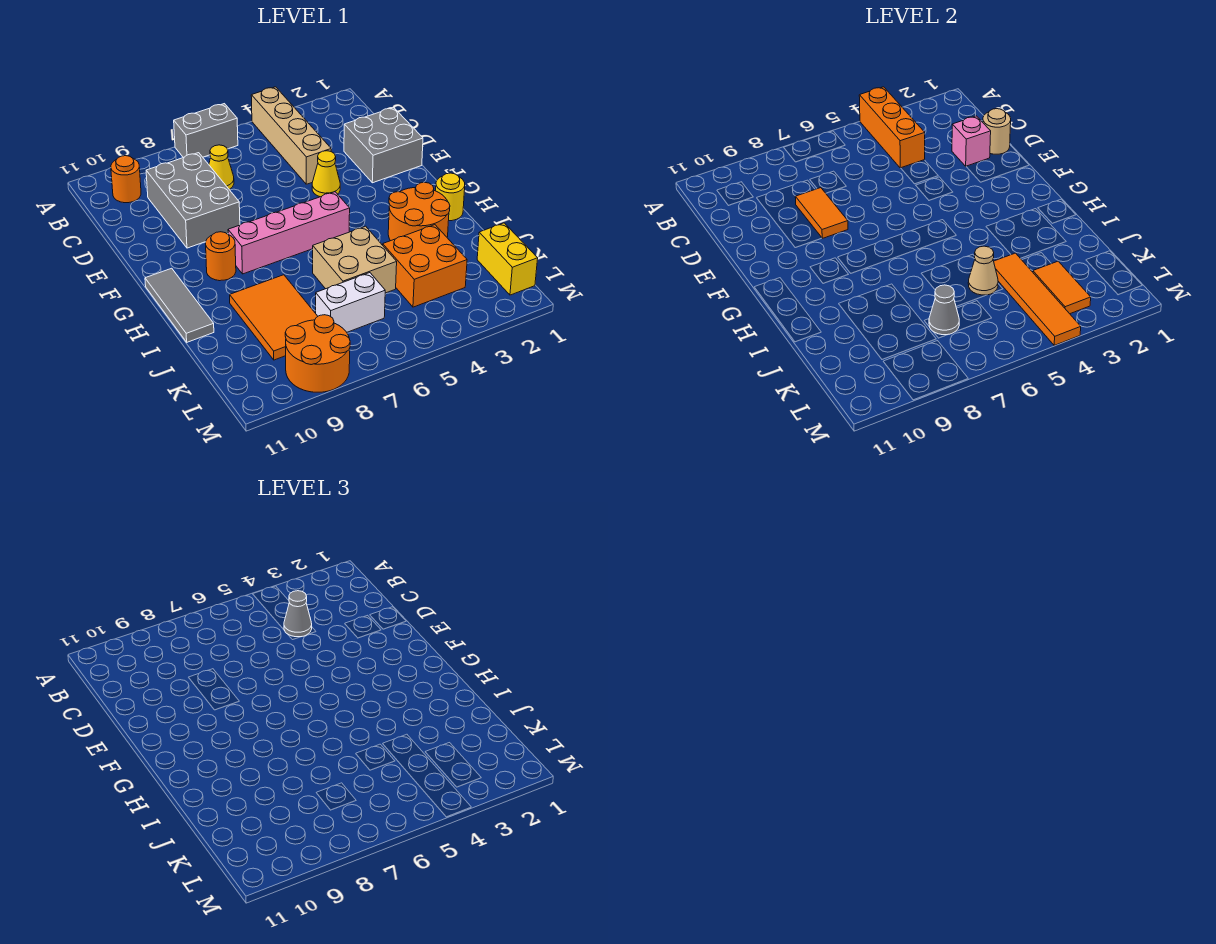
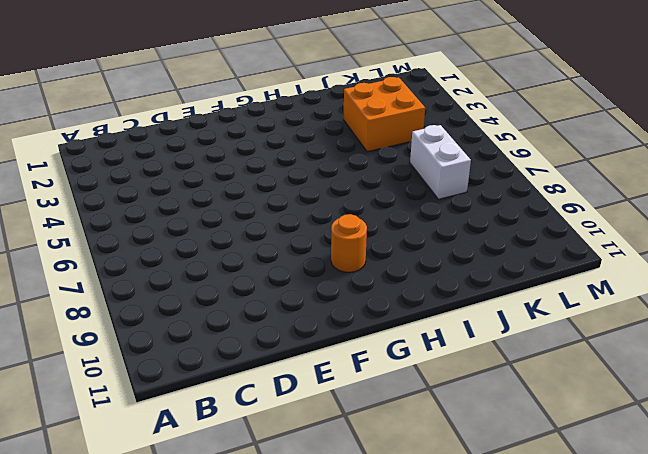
none -> tan 1x4 brick [251,87,331,184]
none -> grey 1x2 brick [174,104,238,158]
none -> orange 1x1 round brick [111,156,141,203]

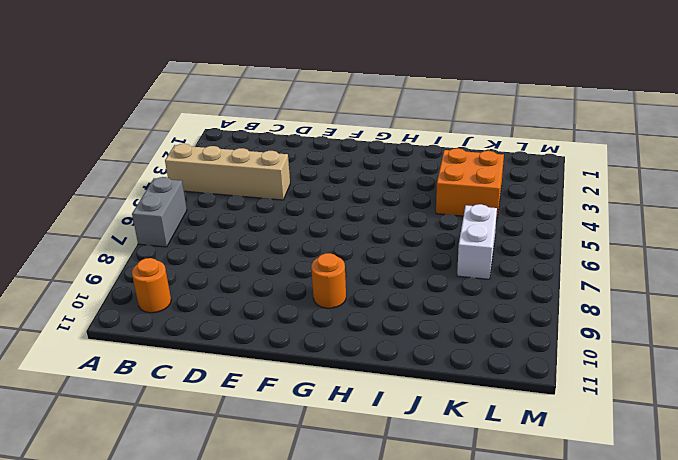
none -> yellow 1x1 cone [209,145,234,189]
none -> grey 2x3 brick [146,153,240,248]
none -> grey 2x2 brick [344,107,423,183]

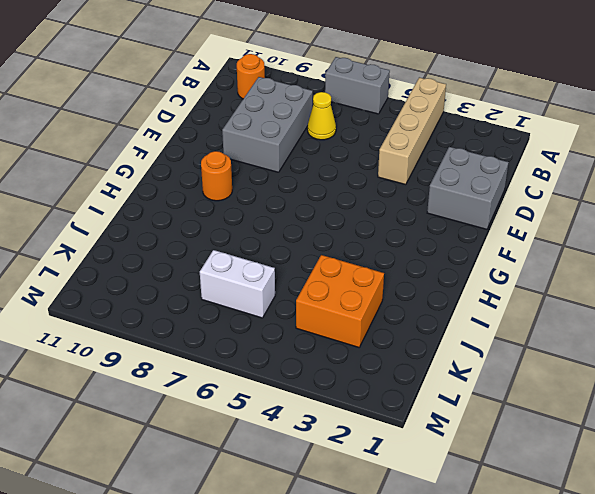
none -> yellow 1x1 cone [312,151,340,197]
none -> pink 1x4 brick [228,192,350,274]
none -> grey 1x3 tile [145,268,214,342]

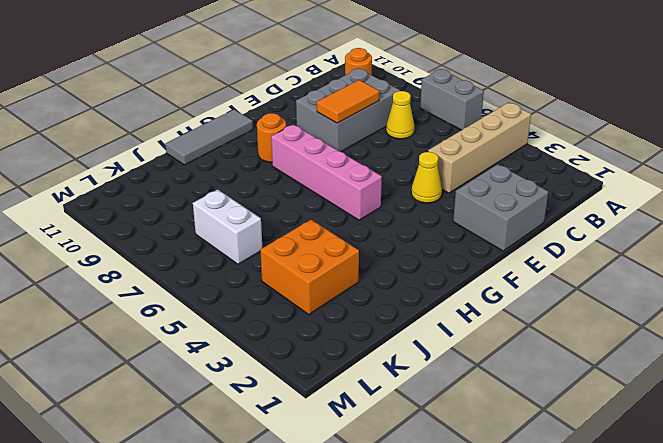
none -> yellow 1x1 round brick [436,173,465,221]
none -> orange 2x2 round brick [388,182,450,241]
none -> tan 2x2 brick [313,226,397,293]

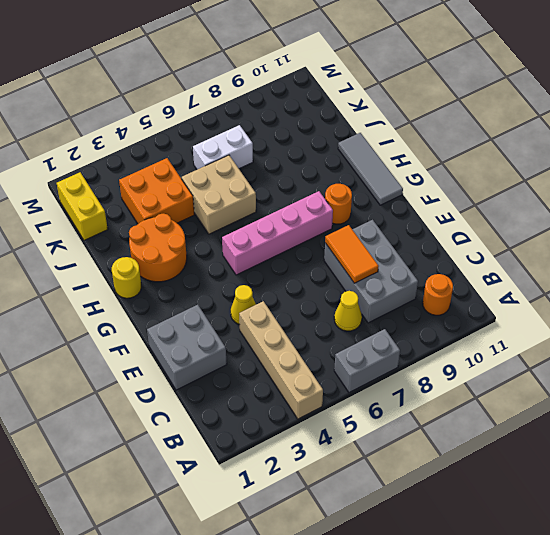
none -> orange 2x3 tile [230,275,318,360]
none -> orange 2x2 round brick [285,315,350,392]
none -> orange 1x3 brick [859,87,925,168]

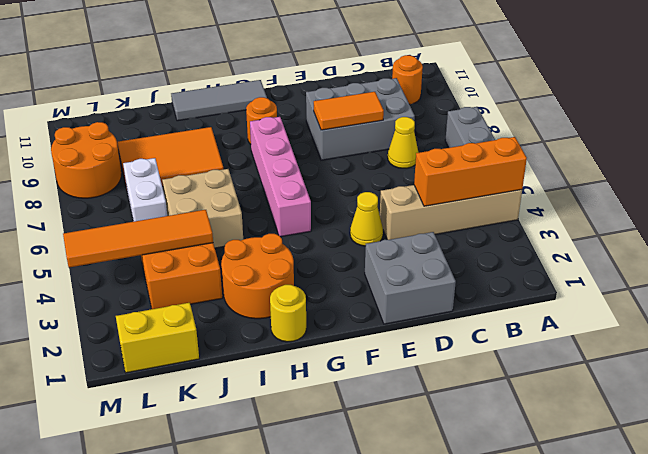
none -> tan 1x1 round brick [983,109,1011,154]
none -> pink 1x1 brick [952,116,991,166]
none -> tan 1x1 cone [968,246,998,295]

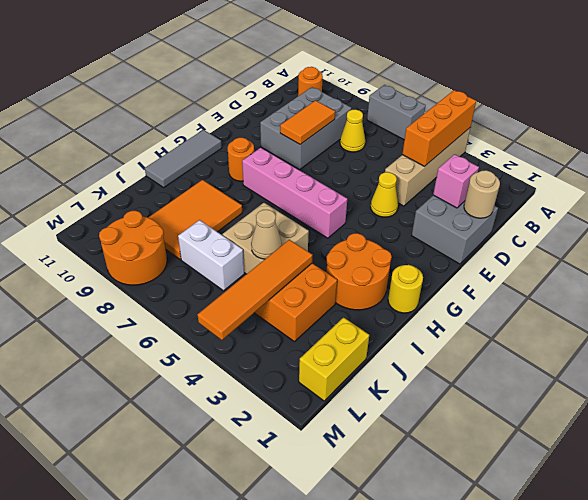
none -> orange 1x2 tile [1033,261,1091,314]
none -> grey 1x1 cone [929,285,959,335]
none -> grey 1x1 cone [284,591,312,637]

